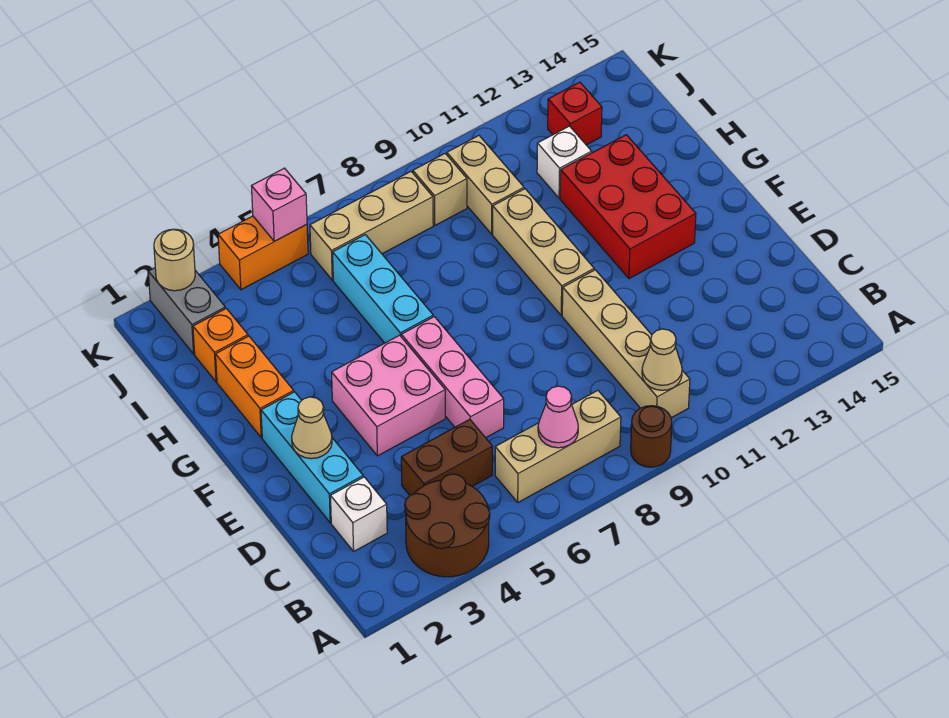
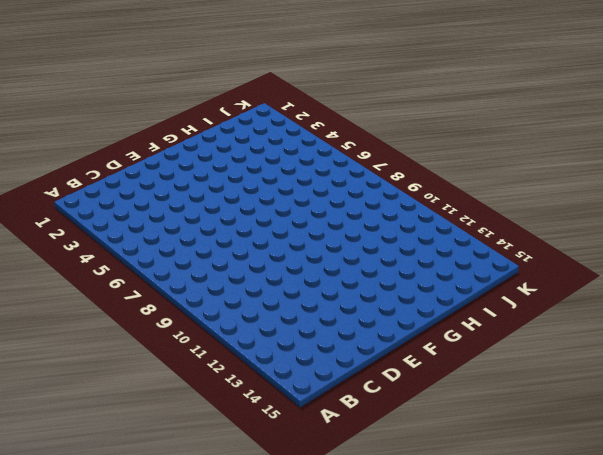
none -> brown 2x2 round brick [405,474,490,577]
none -> brown 1x1 round brick [631,406,672,467]
none -> tan 1x3 brick [495,390,621,502]

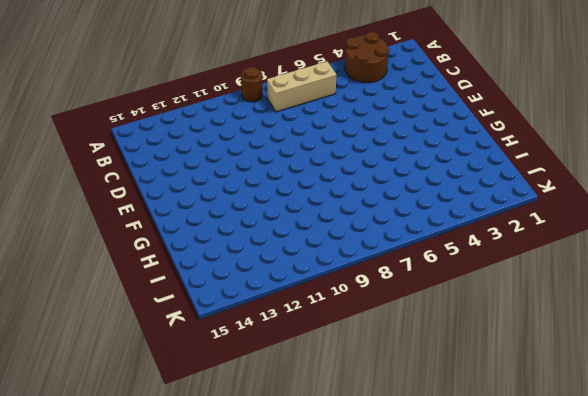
none -> tan 1x4 brick [562,270,690,418]
none -> white 1x1 brick [331,477,387,551]
none -> brown 1x2 brick [401,419,492,495]

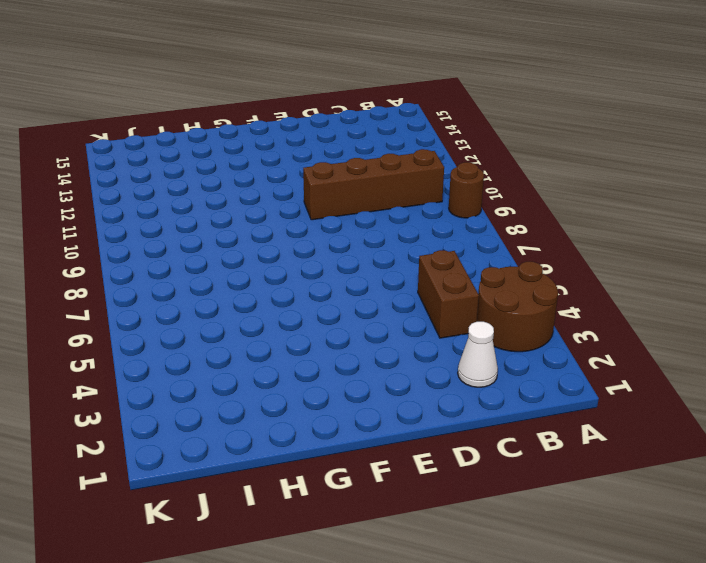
brown 1x4 brick [303,149,444,220] -> tan 1x4 brick [562,270,690,418]
white 1x1 cone [458,322,498,387] -> white 1x1 brick [331,477,387,551]
none -> tan 1x3 brick [495,390,621,502]
none -> cyan 1x3 brick [261,392,363,523]
none -> pink 1x3 brick [401,317,504,438]

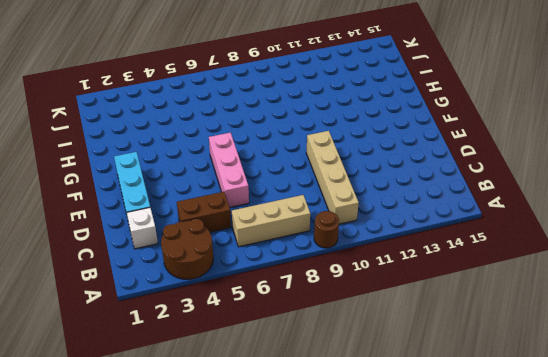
none -> pink 2x2 brick [332,335,445,456]
none -> tan 1x3 brick [493,189,594,315]
none -> red 2x3 brick [560,135,696,279]

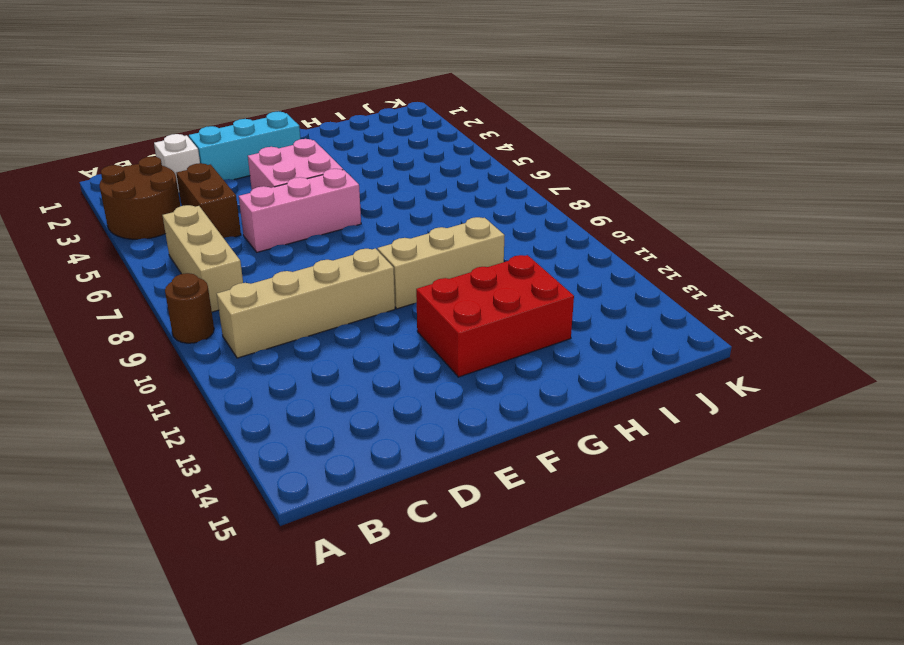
none -> orange 1x2 brick [216,336,294,438]
none -> cyan 1x3 brick [333,235,433,343]
none -> orange 1x1 brick [193,308,248,382]

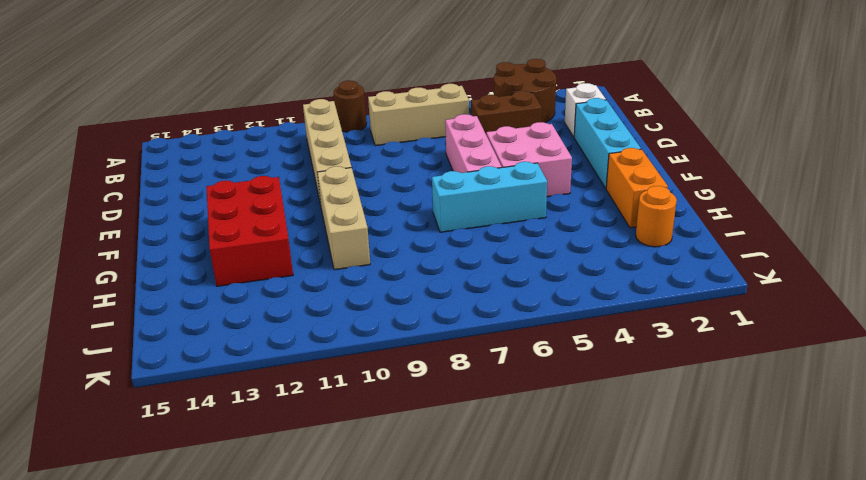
cyan 1x3 brick [432,162,547,232] -> cyan 1x3 brick turned to [333,235,433,343]
orange 1x1 round brick [636,186,677,247] -> orange 1x1 brick [193,308,248,382]
none -> tan 1x2 brick [447,136,524,234]
none -> white 1x1 brick [537,126,592,198]
none -> grey 1x2 brick [148,268,225,354]

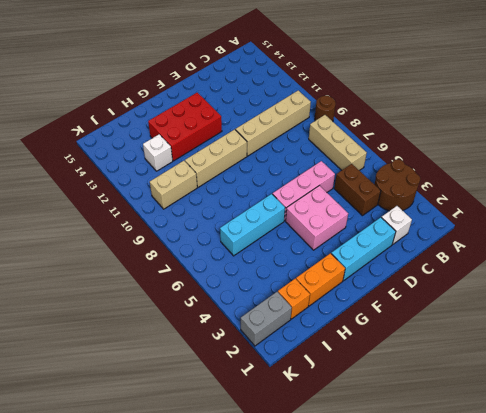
none -> tan 1x3 brick [310,172,433,280]
none -> tan 1x1 brick [413,154,467,225]
none -> red 1x1 brick [548,82,602,145]

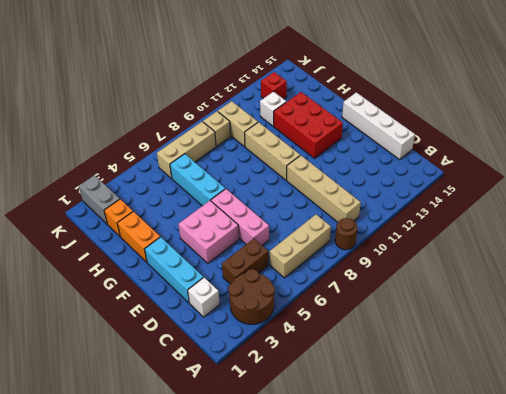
white 1x4 brick [342,92,415,160] -> none
none -> orange 1x2 brick [218,216,308,290]
none -> pink 1x1 cone [538,386,578,448]
none -> tan 1x1 cone [642,329,682,390]

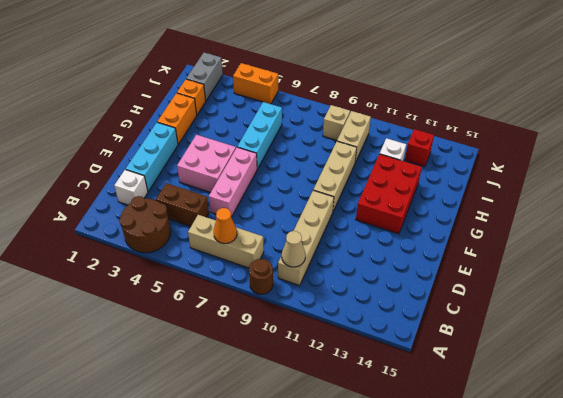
orange 1x1 cone [214,208,237,244] -> pink 1x1 cone [538,386,578,448]
none -> tan 1x3 brick [310,172,433,280]
none -> tan 1x1 cone [292,397,332,459]
none -> tan 1x1 round brick [154,229,195,291]

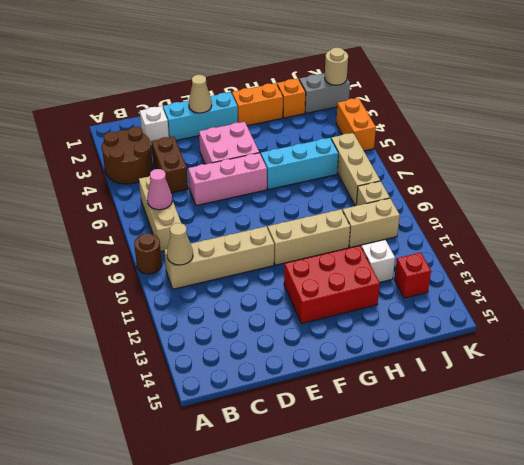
none -> pink 1x1 brick [252,168,307,241]

